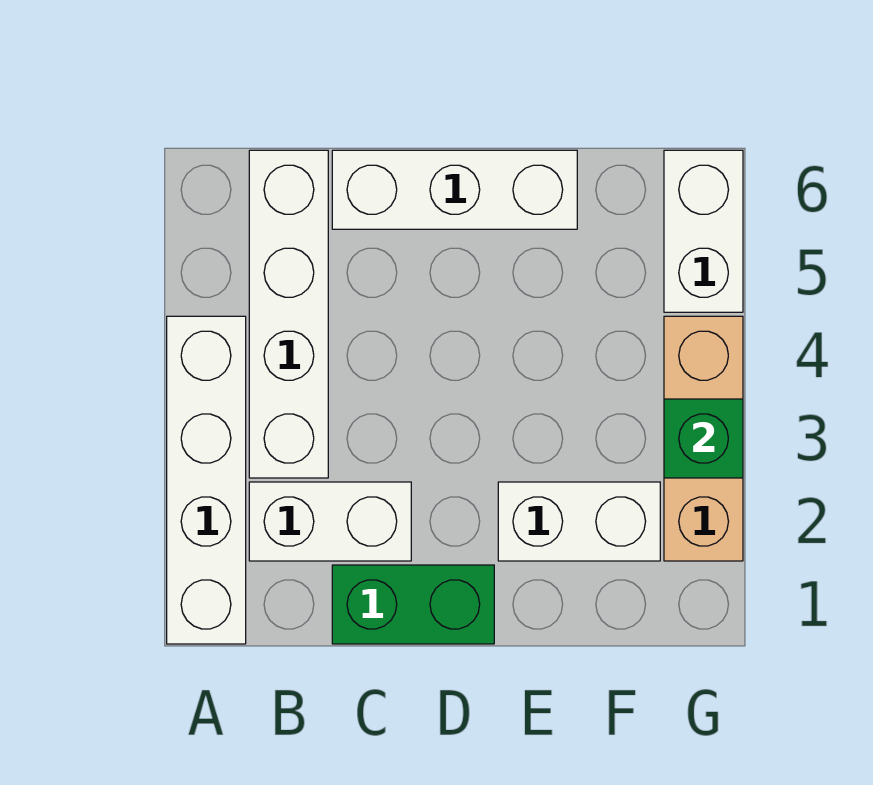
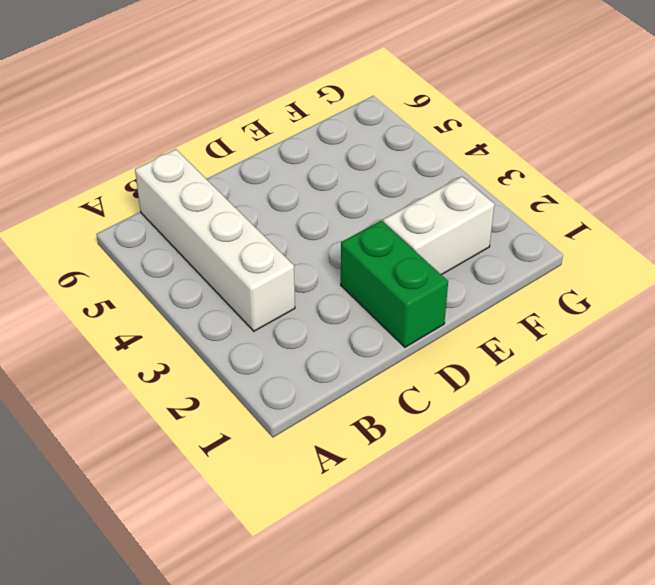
green 1x2 brick [341,221,448,347] -> green 1x2 brick turned to [332,565,494,644]
none -> white 1x4 brick [167,316,246,644]
none -> white 1x2 brick [249,482,411,561]

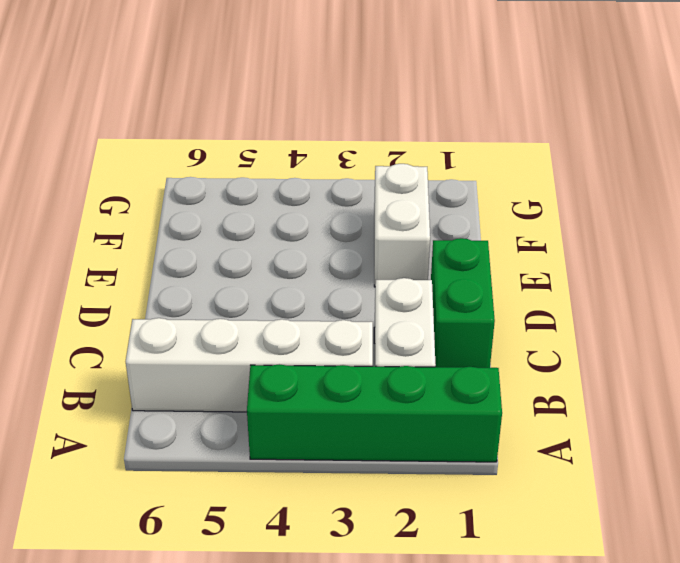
green 1x4 brick [247,364,502,462] -> white 1x4 brick [167,316,246,644]
none -> white 1x3 brick [332,150,577,229]
none -> tan 1x3 brick [664,316,743,561]

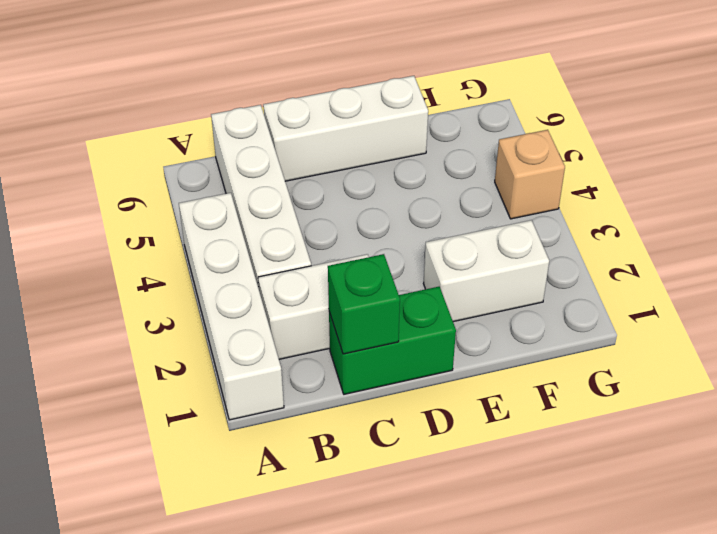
green 1x1 brick [328,254,400,354] -> green 1x1 brick moved to [664,399,743,478]
tan 1x1 brick [495,130,565,219] -> tan 1x3 brick [664,316,743,561]
none -> white 1x2 brick [664,150,743,312]

